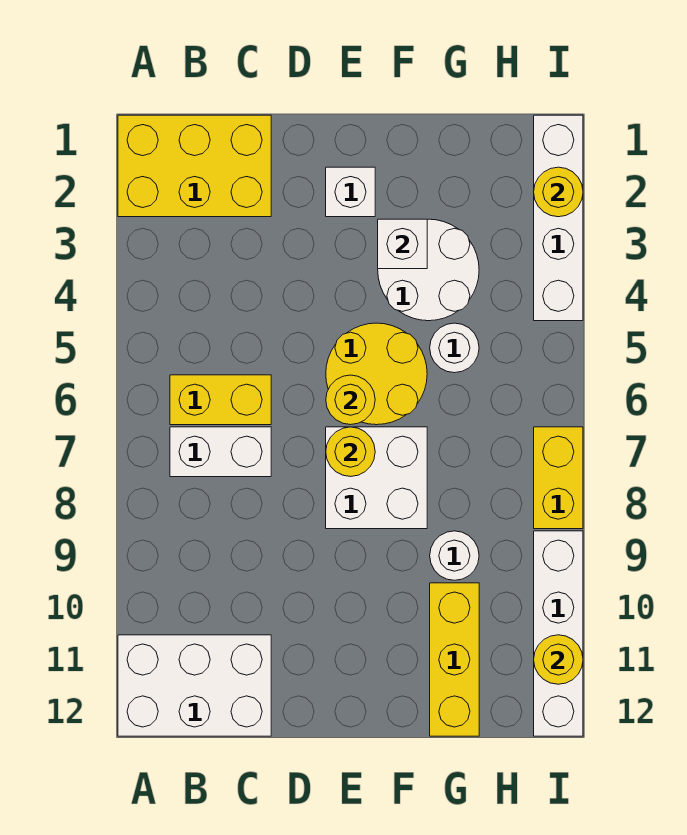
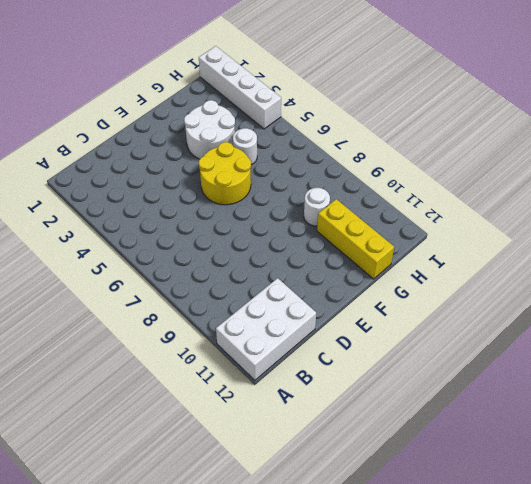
none -> yellow 2x3 brick [118,115,271,217]
none -> yellow 1x2 brick [170,375,271,425]
none -> white 1x2 brick [170,427,271,477]

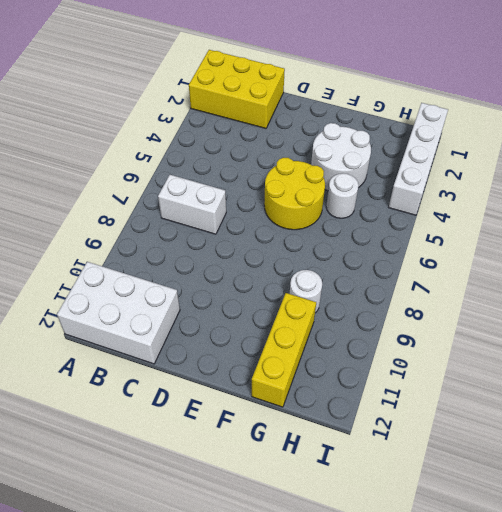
none -> yellow 1x2 brick [170,375,271,425]
none -> white 1x1 brick [326,167,375,217]
none -> white 2x2 brick [326,427,427,529]

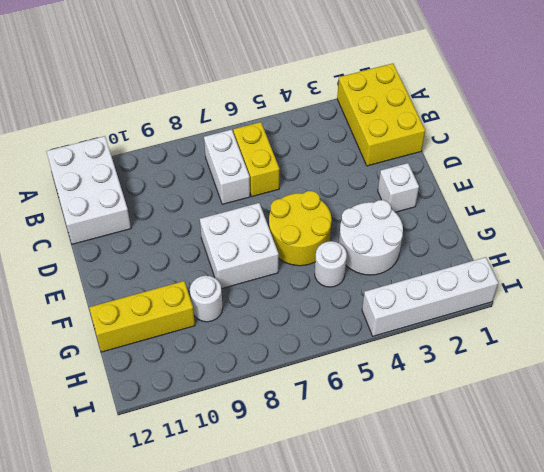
none -> yellow 1x2 brick [534,427,583,529]
none -> white 1x4 brick [534,531,583,736]
none -> yellow 1x1 round brick [326,375,375,425]

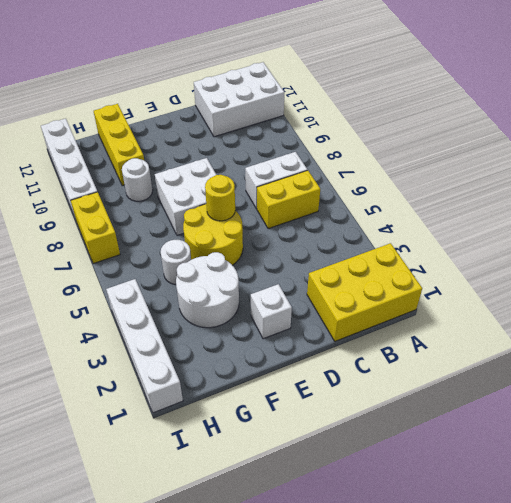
none -> yellow 1x1 round brick [326,427,375,477]
none -> white 1x1 brick [378,219,427,269]
none -> yellow 1x1 round brick [534,167,583,217]

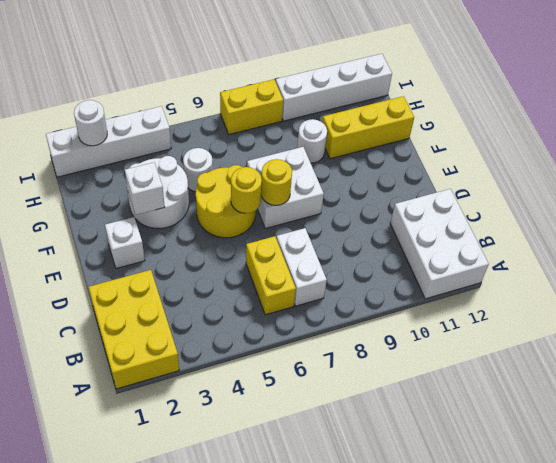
white 1x1 round brick [74,100,107,146] -> yellow 1x1 round brick [534,167,583,217]
none -> yellow 1x1 round brick [534,635,583,684]

